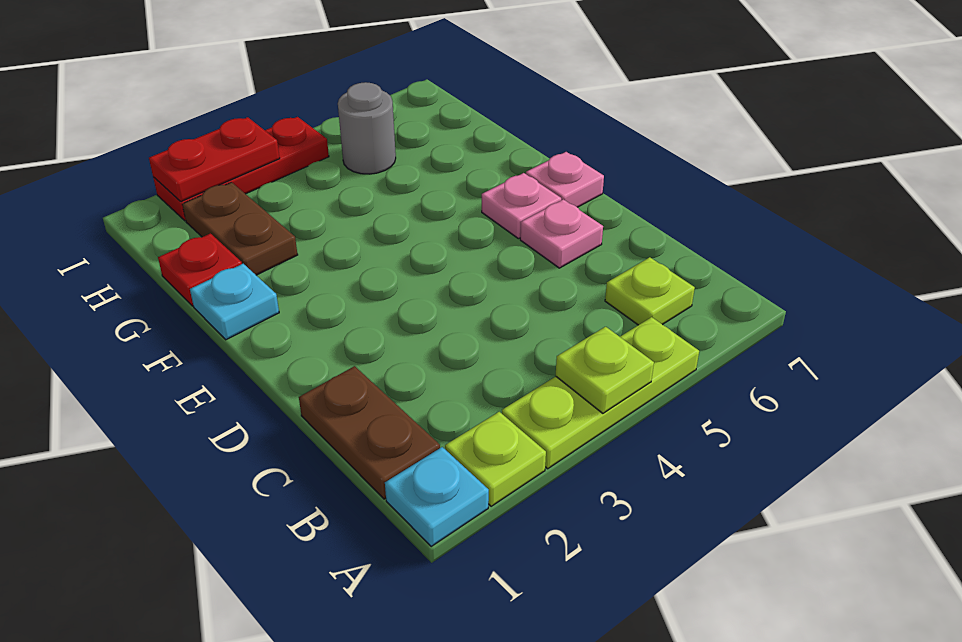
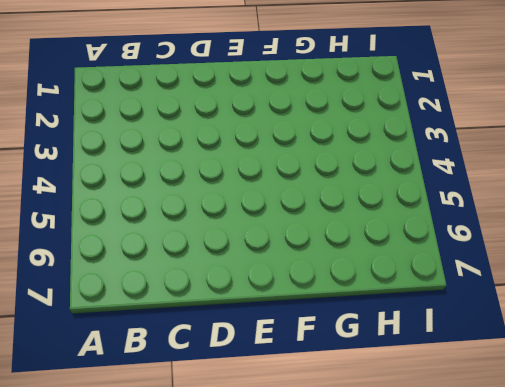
none -> cyan 1x1 plate [385,447,489,546]
none -> lime 1x1 plate [445,412,546,506]
none -> lime 1x3 plate [502,317,699,469]

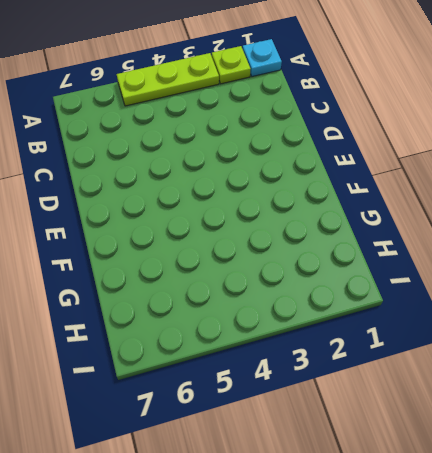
none -> brown 1x2 plate [299,366,440,499]
none -> lime 1x1 plate [605,257,695,325]
none -> pink 1x1 plate [520,199,603,268]

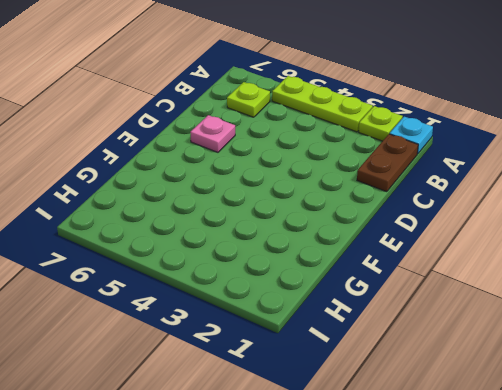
none -> pink 1x1 plate [482,173,561,239]
none -> pink 1x1 plate [526,152,604,207]
none -> cyan 1x1 plate [190,264,279,340]

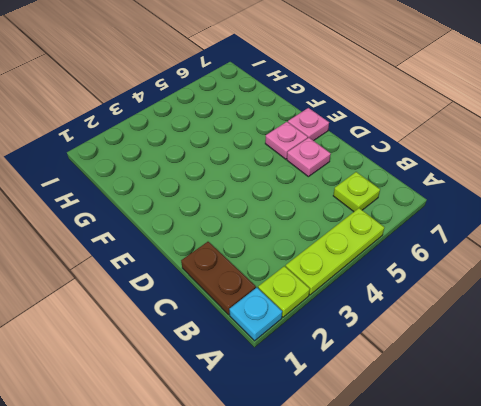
none -> cyan 1x1 plate [190,264,279,340]
none -> red 1x1 plate [158,233,242,306]
none -> brown 1x2 plate [182,182,298,275]

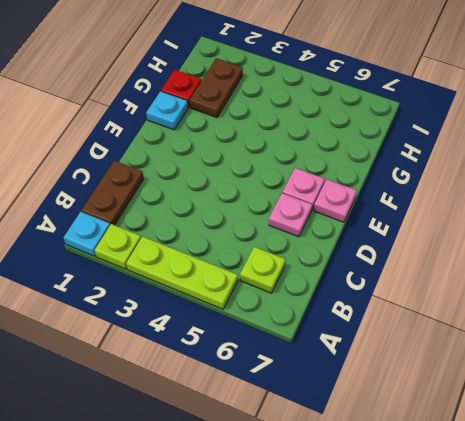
none -> grey 1x1 round brick [338,82,396,174]
none -> red 1x3 plate [153,117,329,221]
none -> lime 1x1 plate [556,327,654,413]

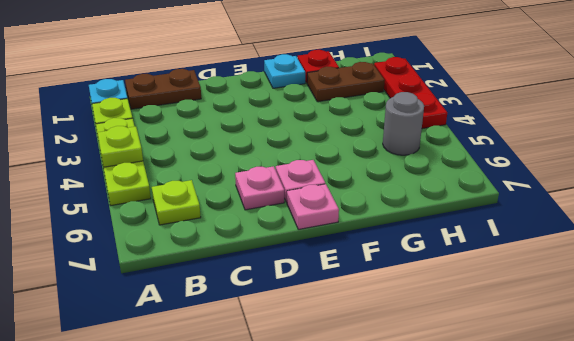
none -> red 1x2 plate [149,117,280,202]

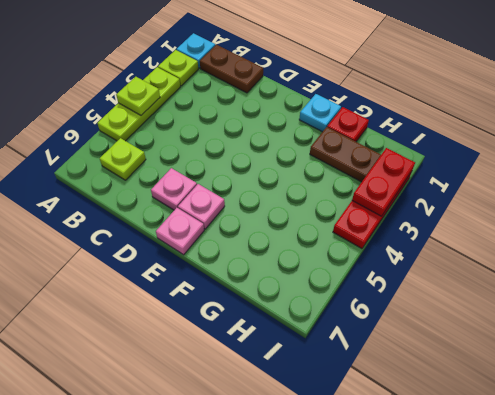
none -> grey 1x1 round brick [338,82,396,174]

